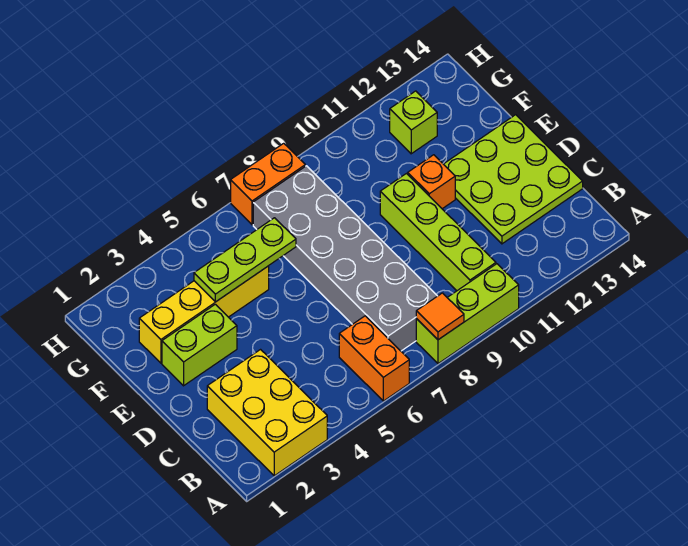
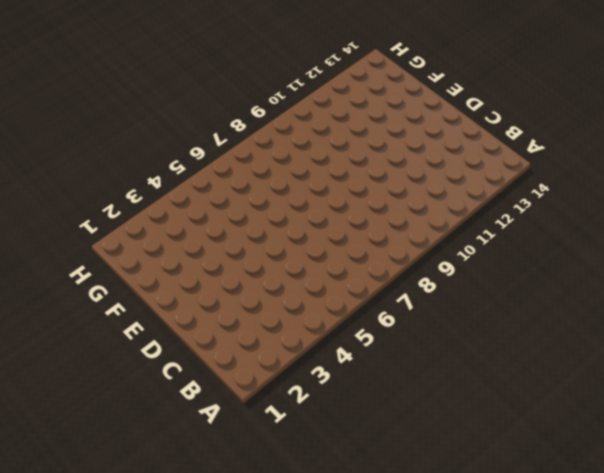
none -> yellow 2x3 brick [207,350,327,476]
none -> orange 1x2 brick [339,316,409,401]
none -> lime 1x3 brick [416,264,519,364]

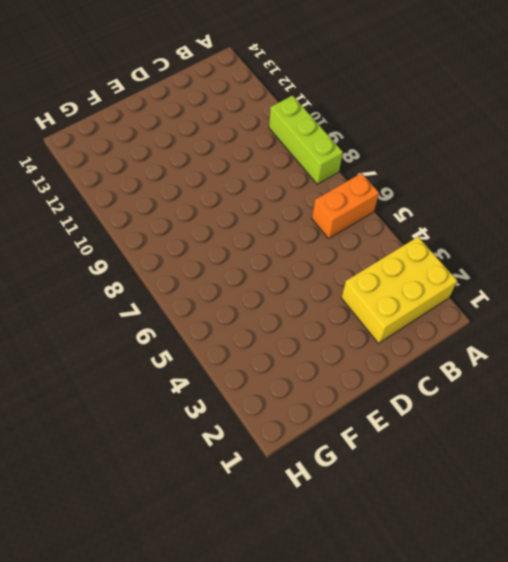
none -> grey 2x6 brick [253,166,437,351]
none -> lime 1x4 brick [380,174,496,291]
none -> lime 3x3 plate [444,115,583,244]

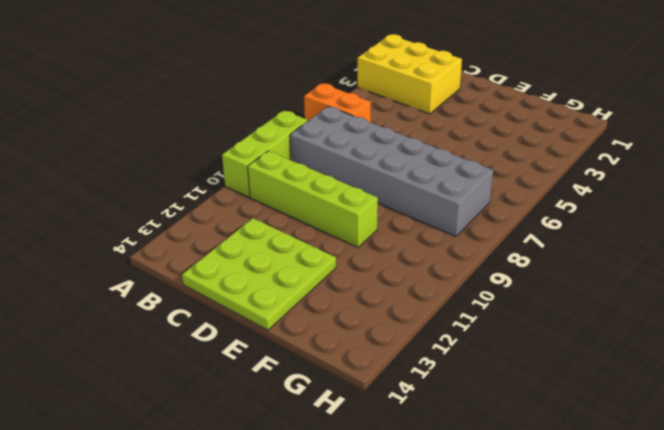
none -> lime 1x2 brick [162,304,237,386]
none -> orange 1x1 brick [408,155,455,209]
none -> yellow 1x4 brick [139,266,269,363]

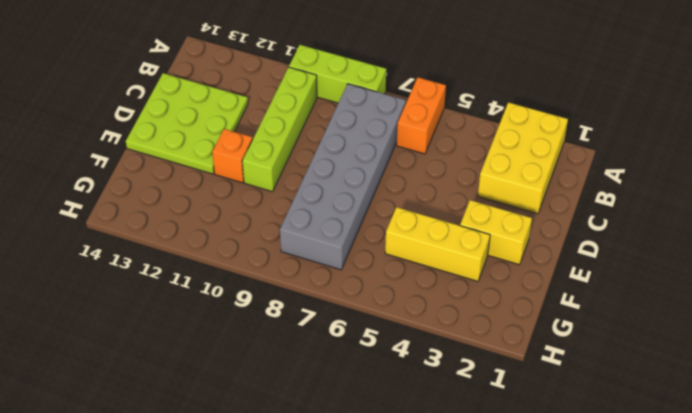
yellow 1x2 brick [460,200,532,265] -> lime 1x2 brick [162,304,237,386]
yellow 1x3 brick [385,207,490,281] -> yellow 1x4 brick [139,266,269,363]
none -> lime 1x1 brick [390,91,437,154]
none -> orange 1x2 brick [231,143,305,225]
none -> orange 1x1 tile [416,293,464,340]

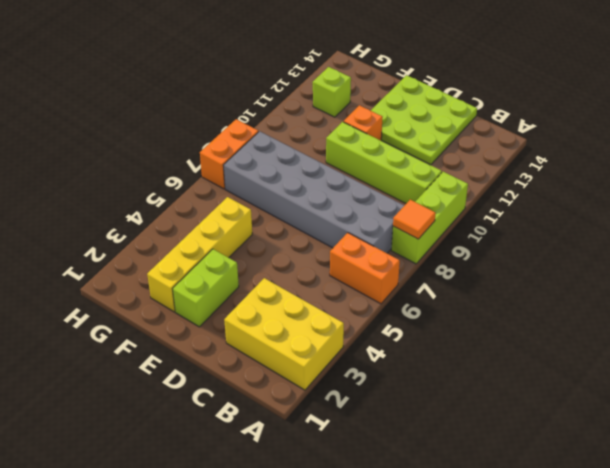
none -> lime 1x3 plate [194,218,296,302]

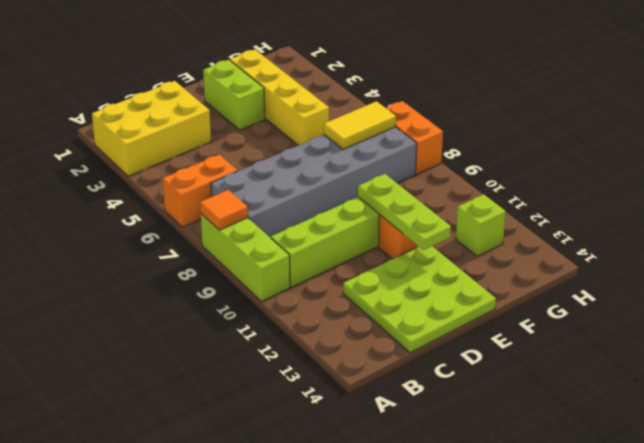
lime 1x3 plate [358,174,451,250] -> lime 1x3 plate moved to [194,218,296,302]
yellow 1x2 tile [324,101,396,149] -> none

